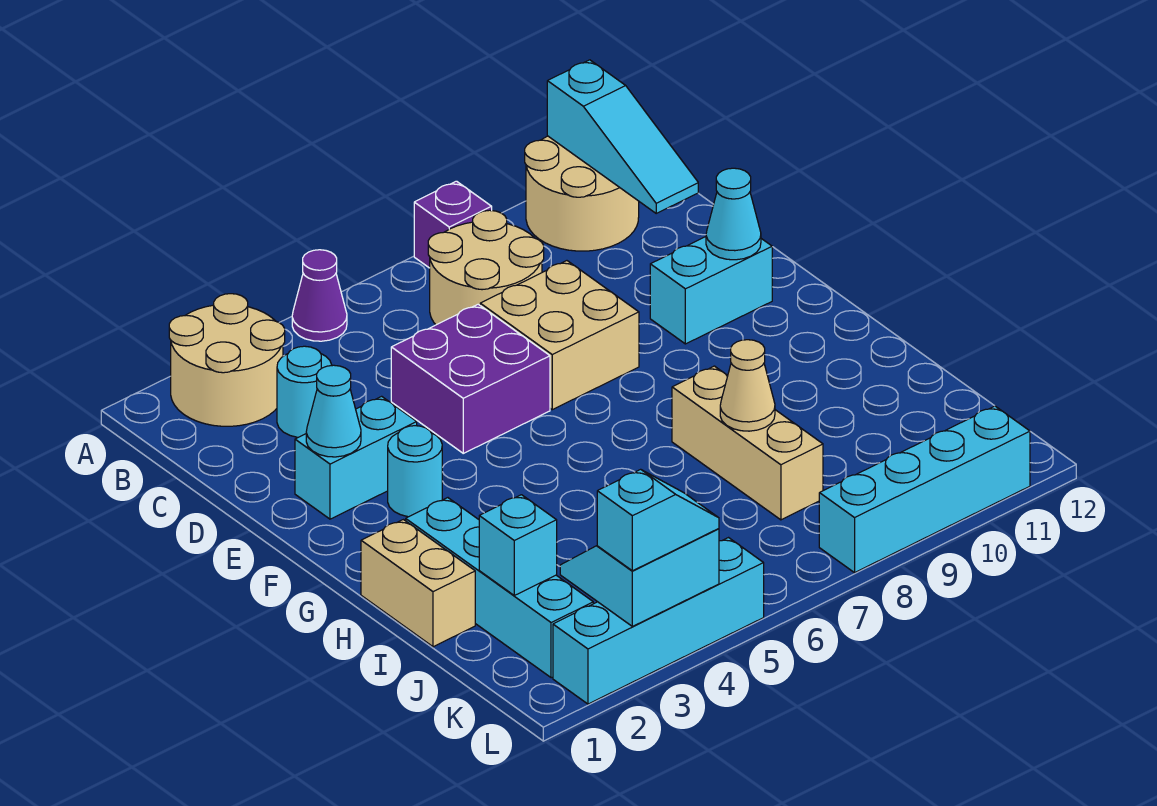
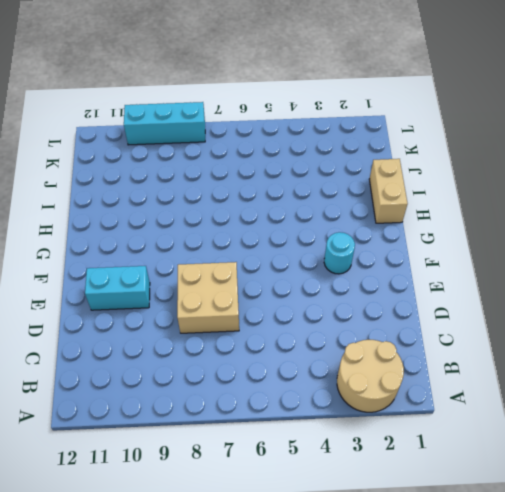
cyan 1x3 brick [124,102,205,145] -> cyan 1x4 brick [819,406,1030,573]
none -> purple 1x1 cone [292,250,347,341]
none -> purple 1x1 brick [414,181,492,268]
none -> tan 2x2 round brick [525,136,639,251]

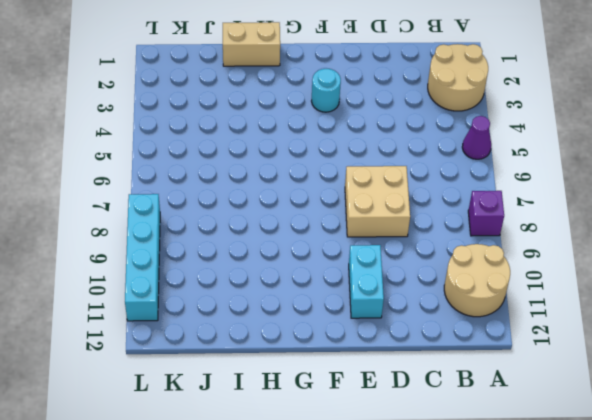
none -> tan 2x2 round brick [428,210,544,325]
none -> cyan 1x1 round brick [277,346,332,437]
none -> purple 2x2 brick [391,304,550,453]

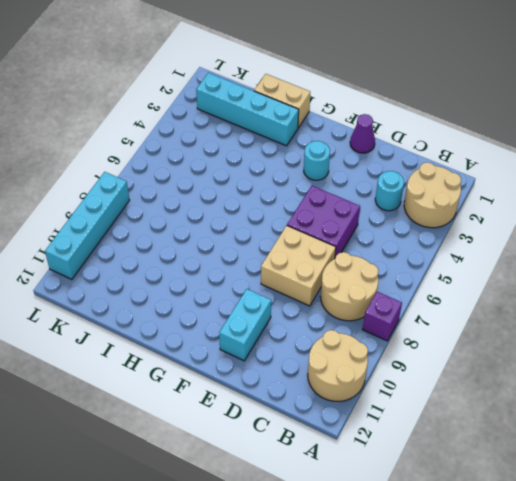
purple 1x1 cone [350,114,375,153] -> purple 1x1 cone moved to [292,250,347,341]
none -> cyan 1x2 brick [295,396,417,519]
none -> tan 1x3 brick [672,366,823,520]
none -> cyan 1x4 brick [553,538,764,704]

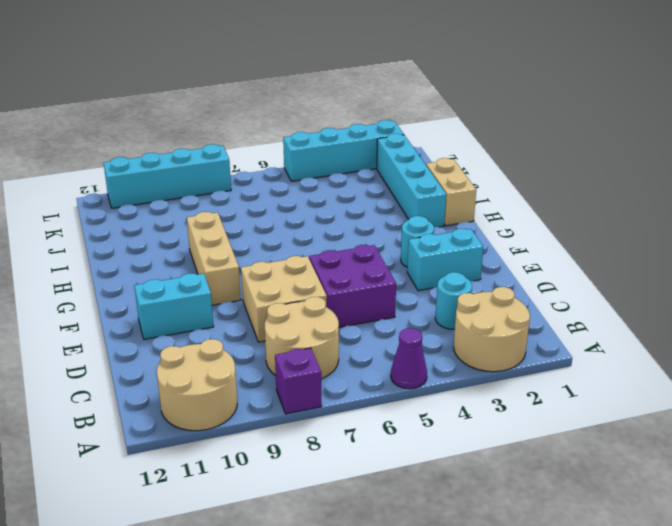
tan 1x3 brick [187,212,241,305] -> tan 1x3 brick moved to [672,366,823,520]
none -> cyan 1x3 slope [547,60,698,213]
none -> cyan 1x1 cone [306,365,361,457]
none -> cyan 1x1 cone [706,168,761,260]

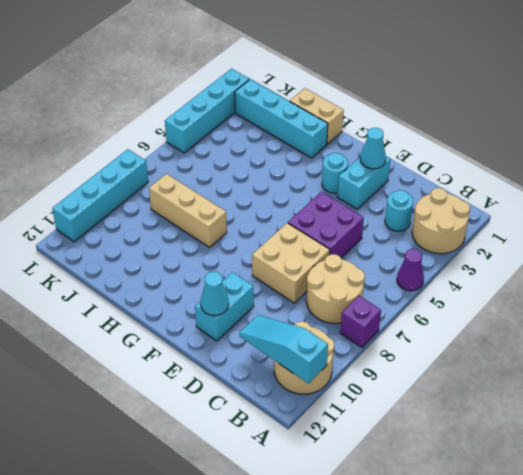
none -> tan 1x1 cone [720,340,775,431]
none -> cyan 1x1 brick [479,495,557,595]
none -> cyan 2x2 slope [560,529,719,626]

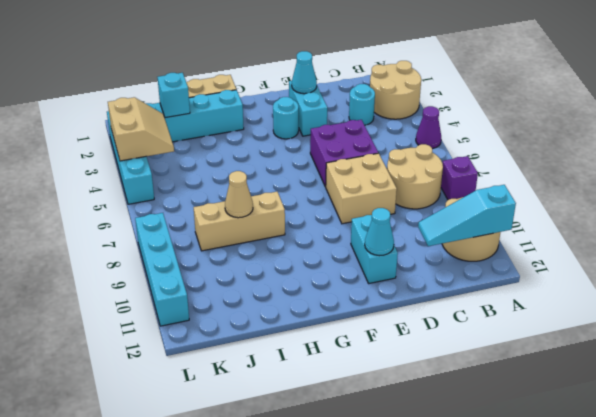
tan 2x2 slope [108,97,174,161] -> cyan 2x2 slope [560,529,719,626]
none -> cyan 1x2 slope [597,469,719,571]

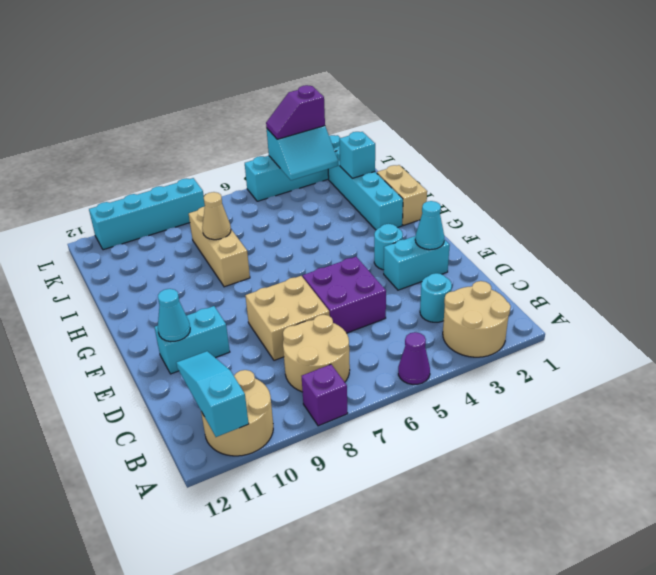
purple 1x2 slope [266,85,325,139] -> cyan 1x2 slope [597,469,719,571]

